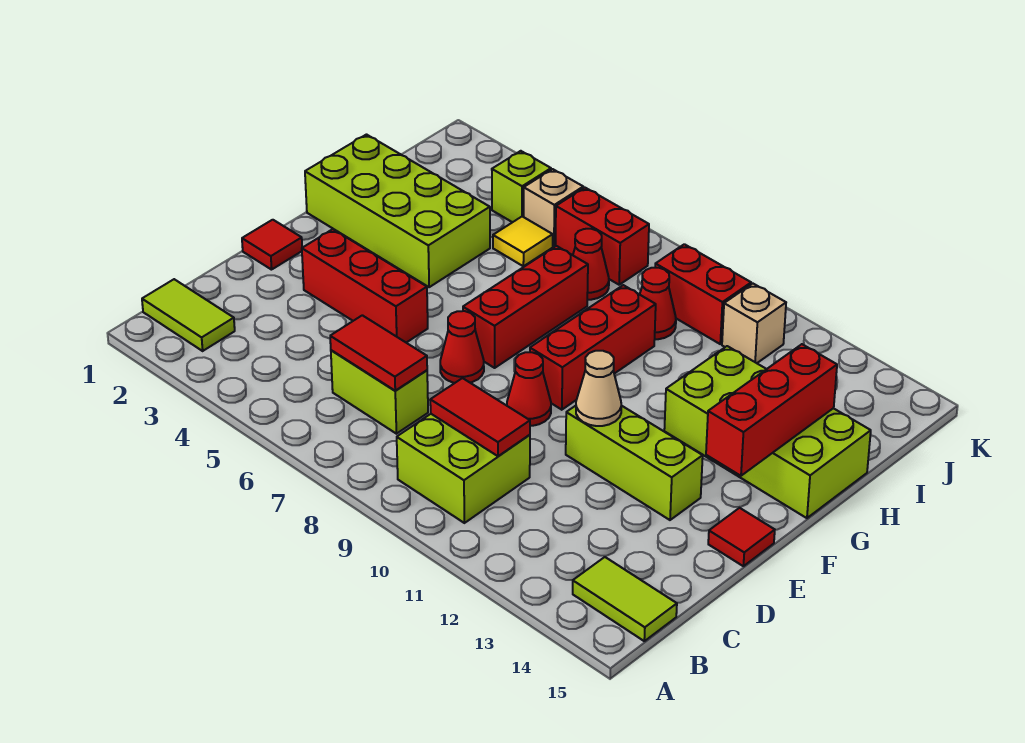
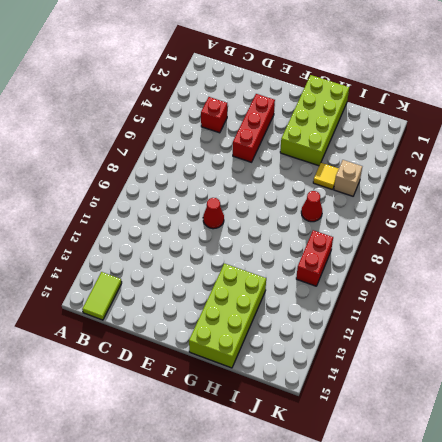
red 1x1 brick [201,97,227,133] -> none
none -> lime 1x2 tile [142,279,235,351]
none -> lime 2x2 brick [397,414,530,523]
none -> lime 1x2 brick [331,350,428,434]

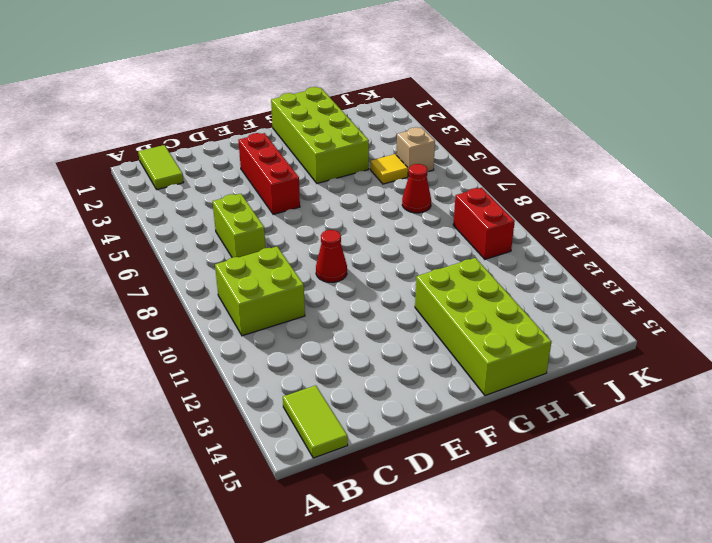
none -> red 1x1 tile [242,220,302,270]
none -> red 1x1 cone [440,311,484,383]
none -> lime 1x3 brick [566,406,703,520]

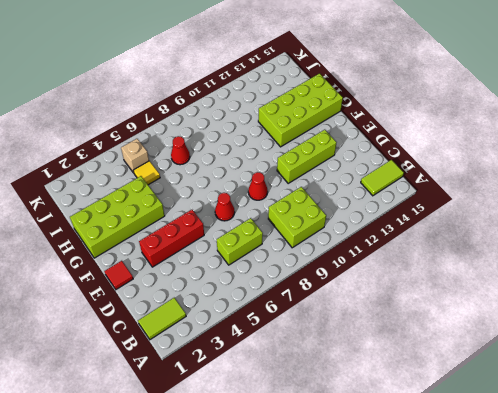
none -> red 1x1 tile [708,508,775,566]
none -> red 1x3 brick [463,246,588,368]
none -> red 1x3 brick [530,285,656,410]

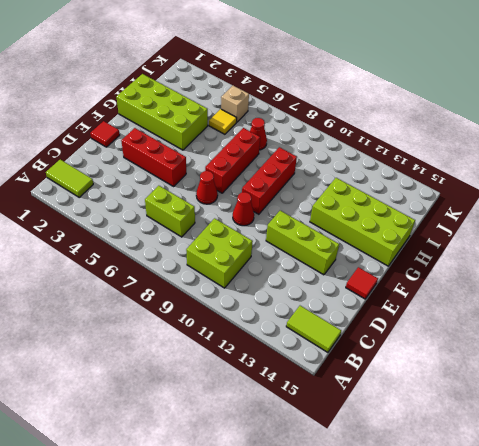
none -> red 1x1 cone [640,268,676,339]
none -> lime 1x1 brick [492,151,551,222]
none -> red 1x2 brick [556,188,649,285]

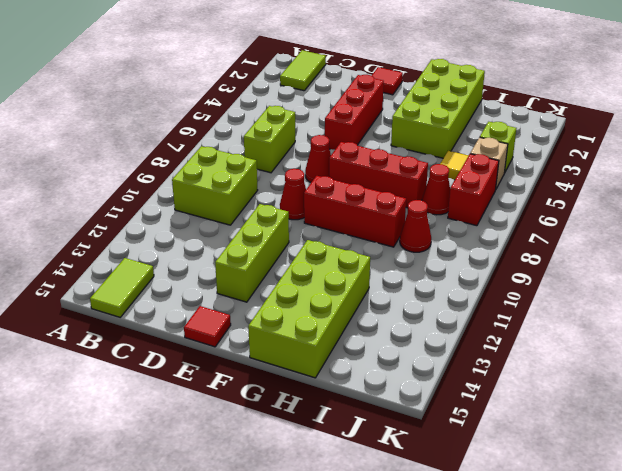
none -> red 1x2 brick [655,244,751,344]
none -> tan 1x1 brick [722,284,786,363]
none -> red 1x2 tile [330,315,427,391]

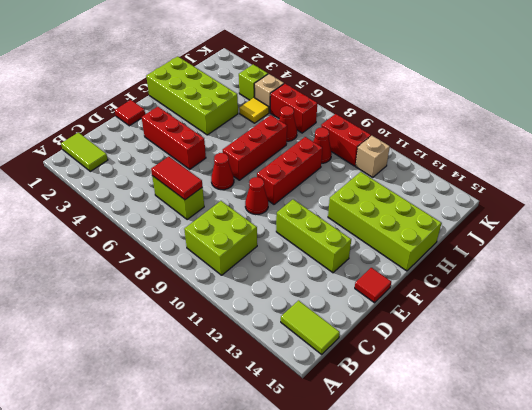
none -> red 1x2 tile [430,378,530,456]
none -> tan 1x1 cone [576,351,621,426]
none -> red 1x3 brick [706,344,837,476]

